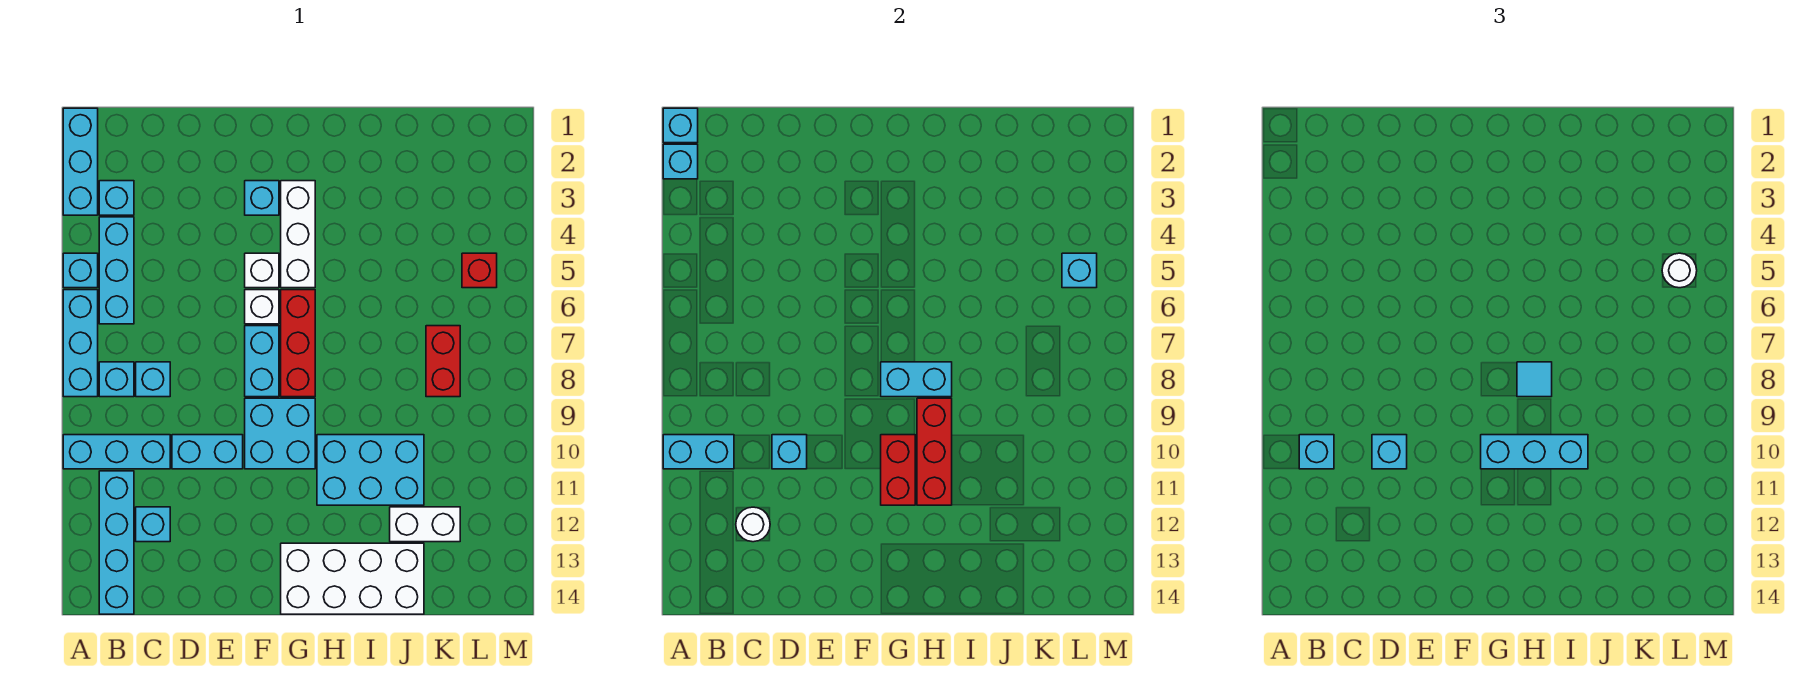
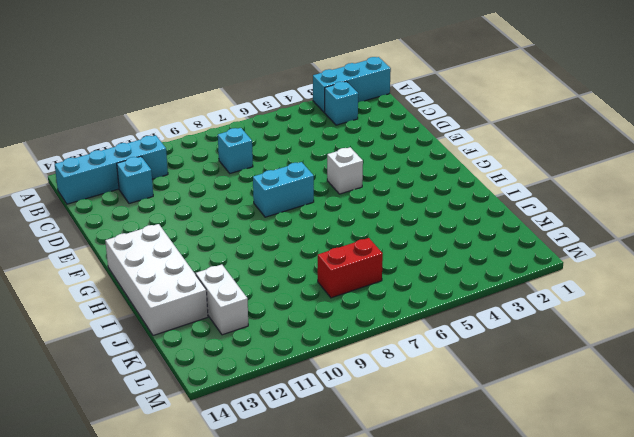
none -> cyan 1x1 brick [63,253,98,288]
none -> cyan 1x3 brick [63,290,98,397]
none -> cyan 1x3 brick [63,435,170,469]
none -> cyan 1x3 brick [99,217,134,324]

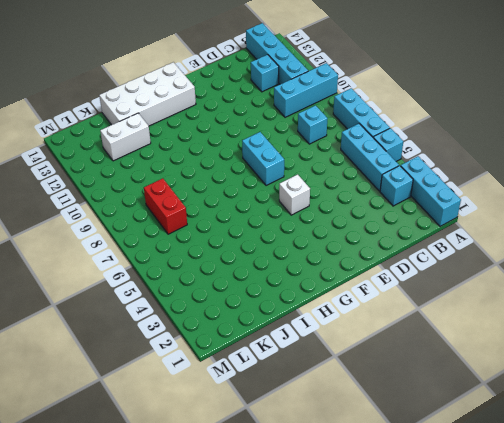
none -> cyan 1x1 brick [99,362,134,397]
none -> cyan 1x2 brick [172,435,243,469]
none -> cyan 1x1 brick [245,181,279,215]
none -> white 1x1 brick [245,290,279,324]

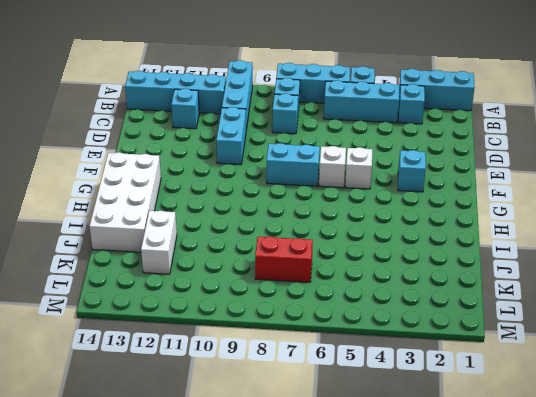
none -> cyan 2x2 brick [245,398,315,469]
none -> white 1x3 brick [281,181,315,288]
none -> red 1x3 brick [281,290,315,397]
none -> cyan 2x3 brick [317,435,424,505]

